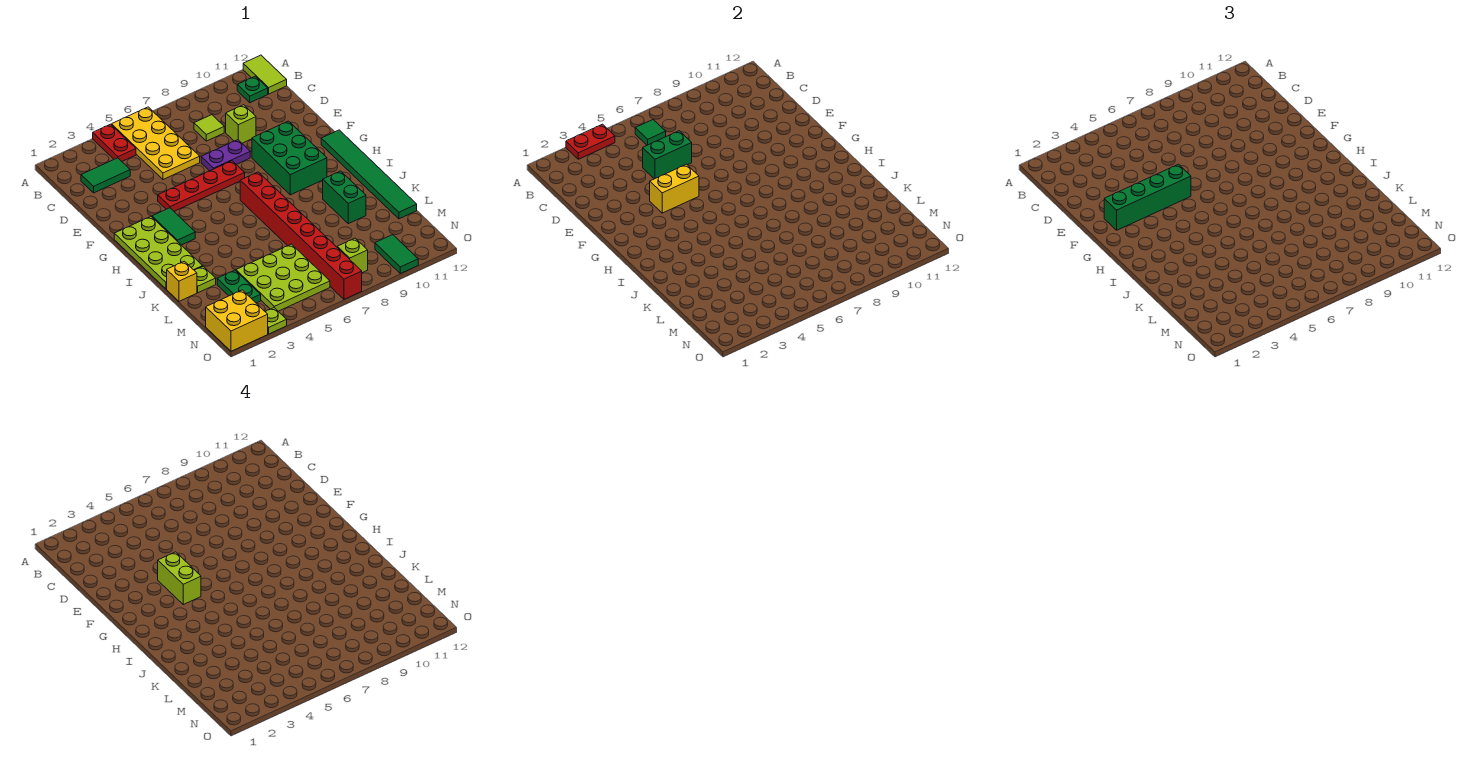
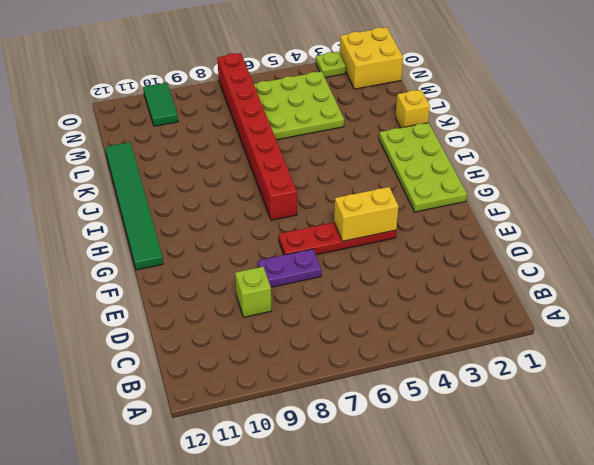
none -> red 1x2 plate [93,124,136,161]
none -> yellow 2x4 plate [112,107,200,179]
none -> lime 1x2 tile [243,55,287,94]

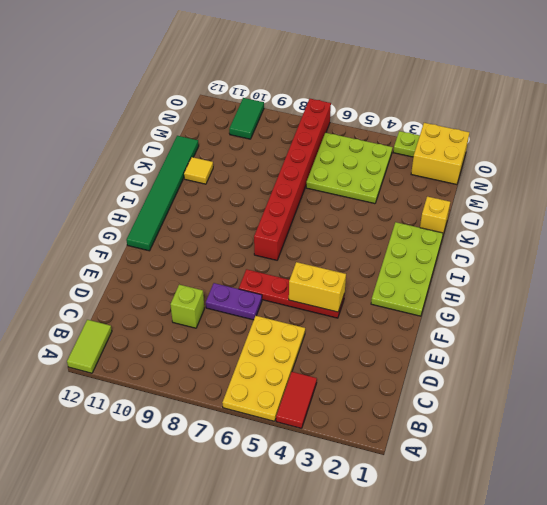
red 1x2 tile [276,372,317,428] -> red 1x2 plate [93,124,136,161]
yellow 1x1 tile [184,157,213,184] -> none
none -> green 1x1 plate [237,76,268,103]
none -> green 1x2 tile [81,158,130,193]
none -> lime 1x1 tile [194,115,224,141]

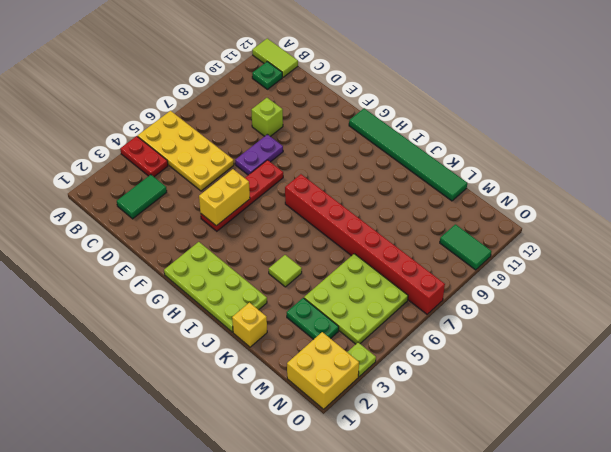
lime 1x1 tile [269,255,302,287] -> lime 1x1 tile moved to [194,115,224,141]
none -> green 2x3 brick [252,121,327,195]
none -> green 1x2 tile [152,208,195,245]
none -> green 1x2 brick [323,171,366,224]

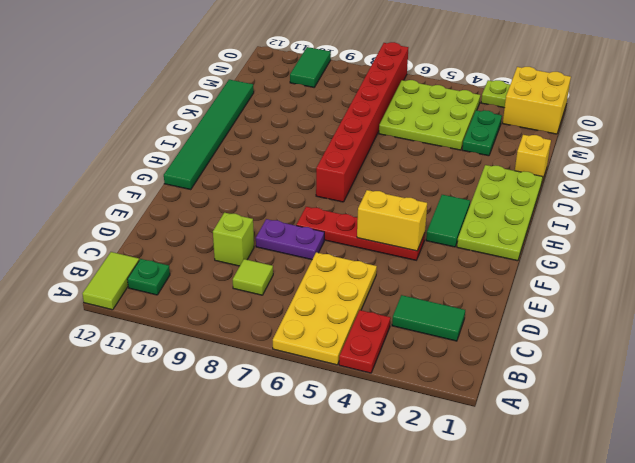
none -> green 2x3 brick [252,121,327,195]
none -> green 1x2 brick [323,171,366,224]
none -> lime 1x1 plate [195,266,216,293]

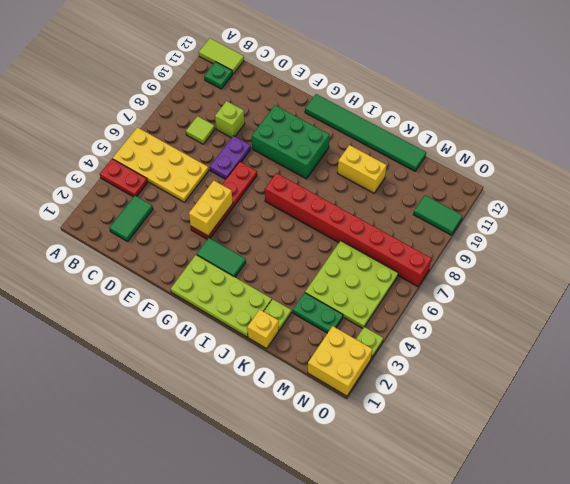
yellow 1x2 brick [338,145,387,193] -> green 1x2 brick [323,171,366,224]
none -> lime 1x1 brick [337,238,368,273]
none -> red 1x2 plate [566,124,615,159]
none -> green 1x1 tile [635,120,666,145]

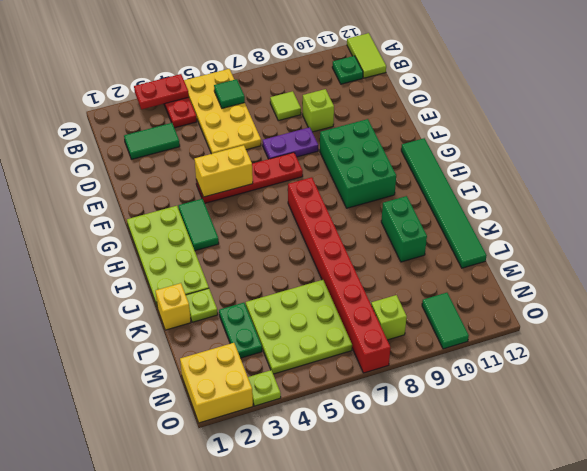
none -> green 1x2 brick [643,131,692,179]
none -> green 1x4 brick [1104,164,1191,230]
none -> lime 1x2 brick [158,552,201,605]

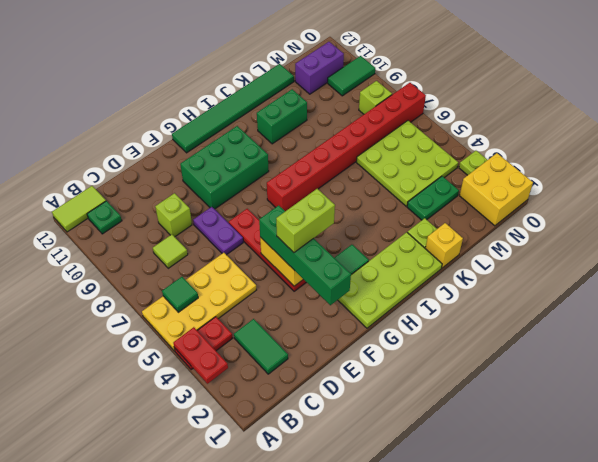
purple 1x2 brick [295,42,344,94] -> none
none -> green 1x2 brick [643,131,692,179]

